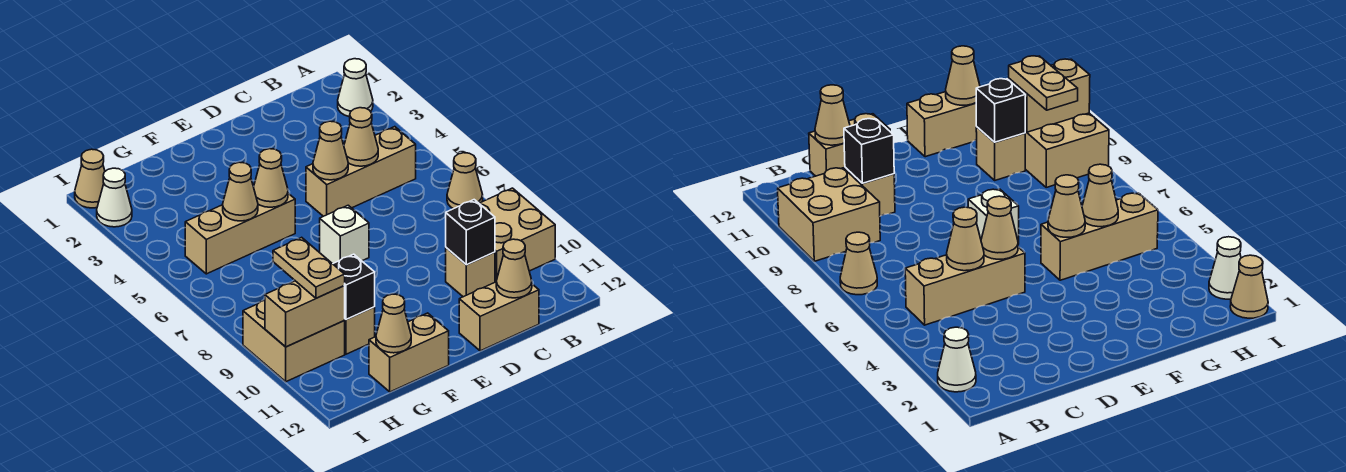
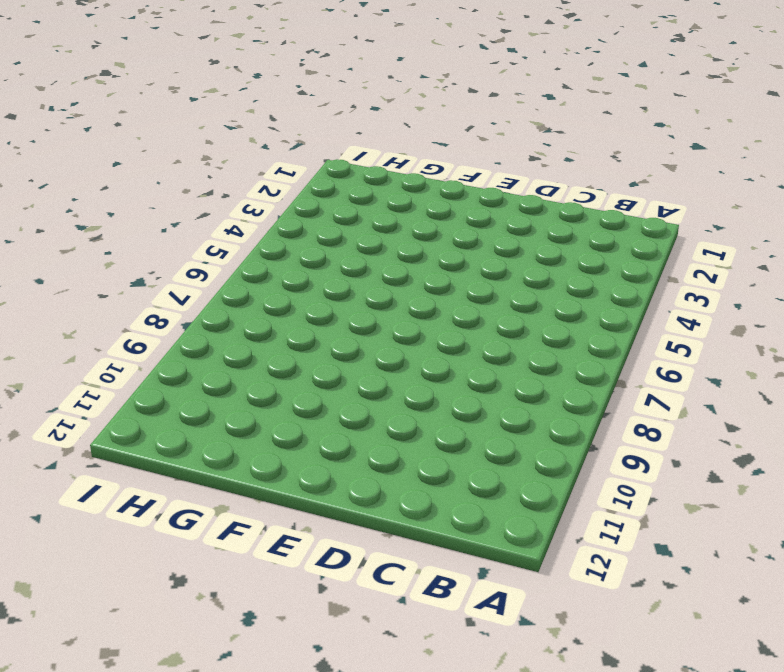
none -> white 1x1 cone [338,59,373,117]
none -> tan 1x1 cone [447,153,483,209]
none -> tan 2x2 brick [479,188,555,282]

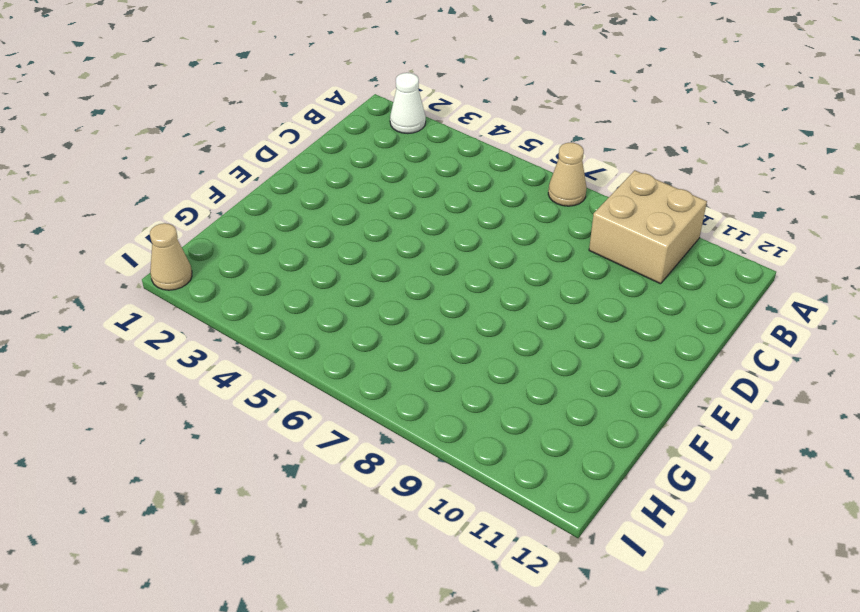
none -> tan 1x3 brick [306,127,416,216]
none -> tan 1x1 brick [446,248,495,297]
none -> tan 1x2 brick [459,282,539,351]

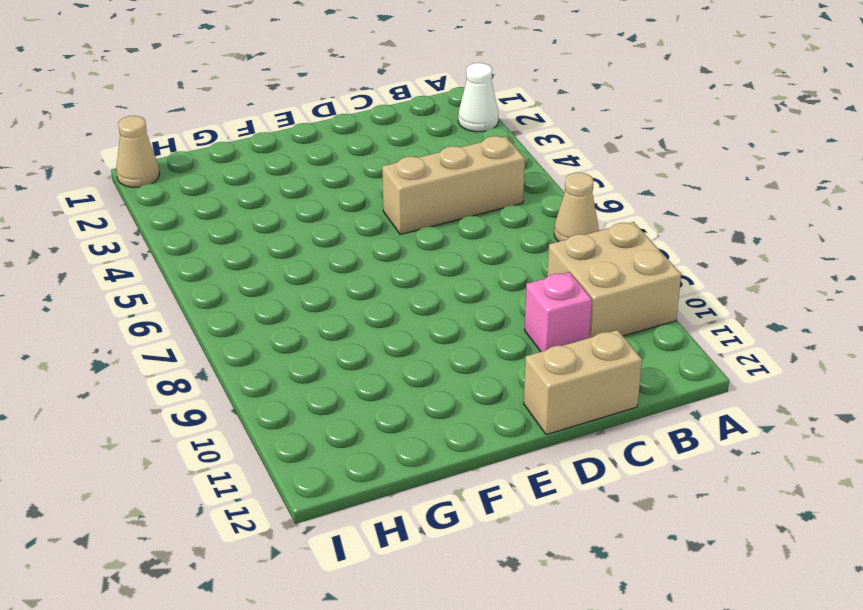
pink 1x1 brick [525,272,592,352] -> tan 1x1 brick [446,248,495,297]
none -> white 1x1 brick [320,205,369,264]
none -> tan 1x3 brick [185,193,295,274]
none -> tan 1x2 brick [369,313,449,392]

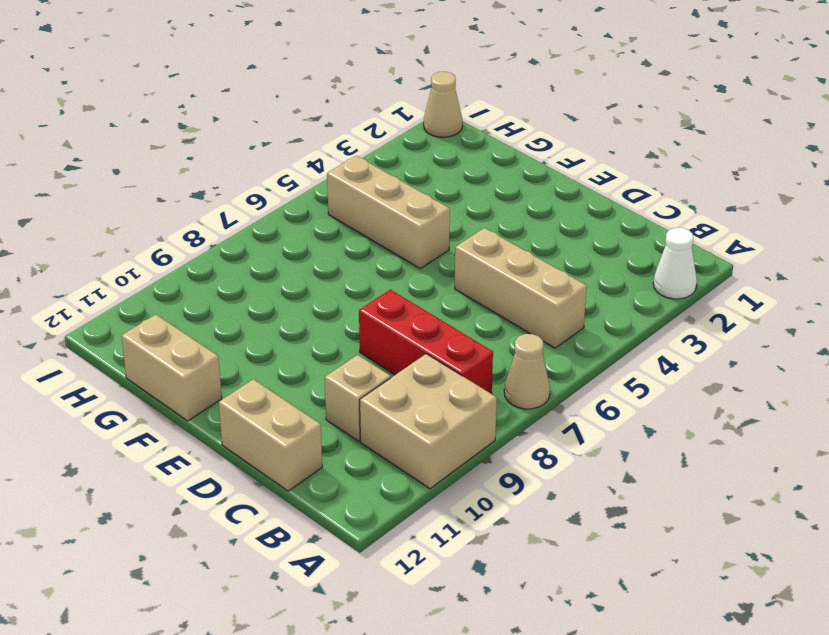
red 1x3 brick [359,290,493,394] -> none
none -> white 1x1 brick [320,205,369,264]
none -> tan 1x1 brick [344,307,375,354]
none -> tan 2x2 brick [243,300,345,382]

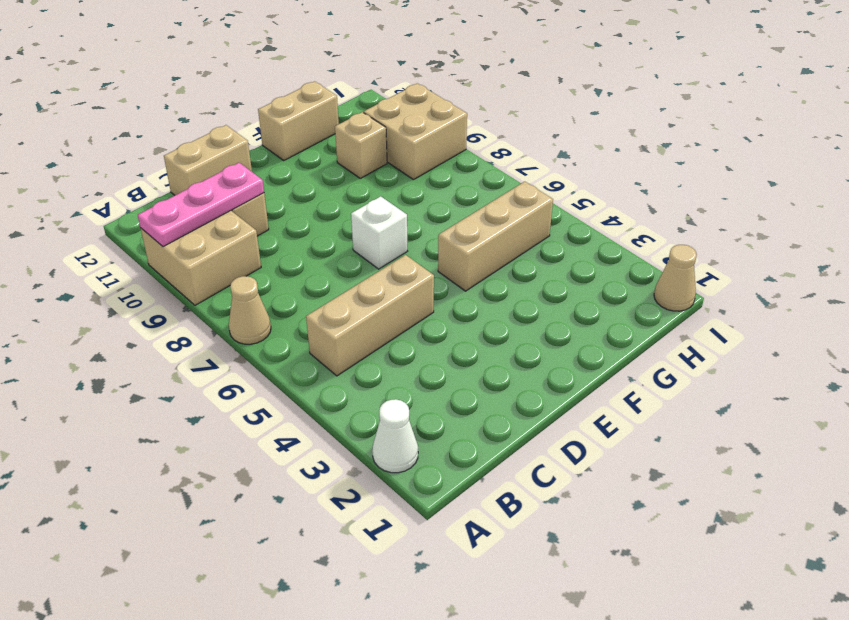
pink 1x3 plate [138,163,264,247] -> black 1x1 brick [446,200,495,265]
none -> white 1x1 cone [97,168,132,227]
none -> tan 1x1 cone [344,108,378,166]
none -> tan 1x1 cone [496,239,532,298]

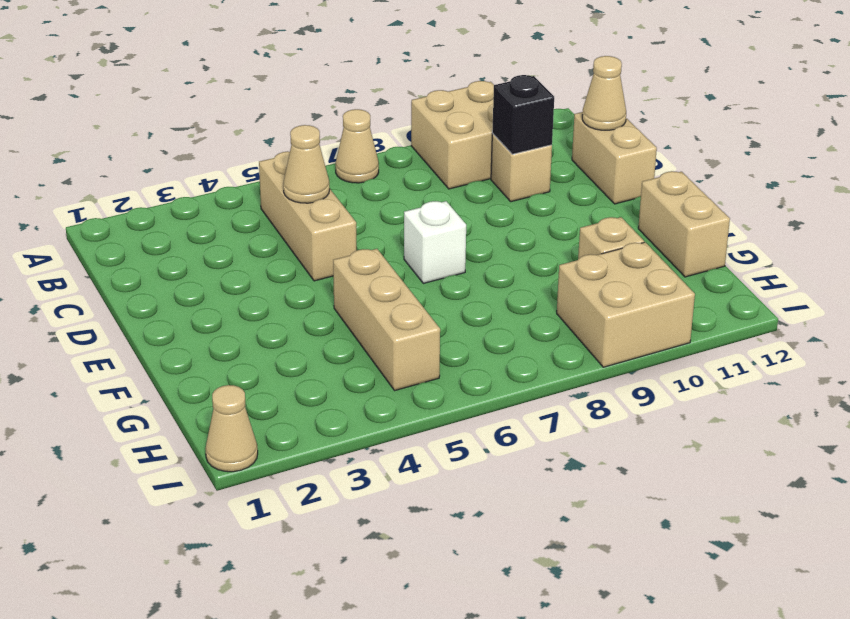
none -> white 1x1 cone [338,59,373,117]
none -> white 1x1 cone [97,168,132,227]
none -> tan 1x1 cone [313,121,348,180]

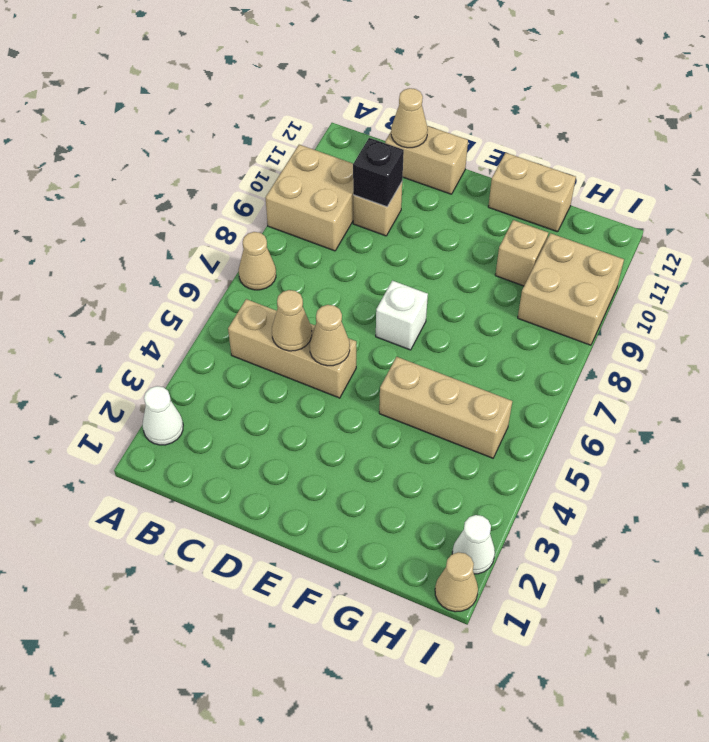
none -> tan 1x1 cone [253,149,288,207]
none -> tan 1x1 cone [223,162,258,221]
none -> black 1x1 brick [333,254,375,320]

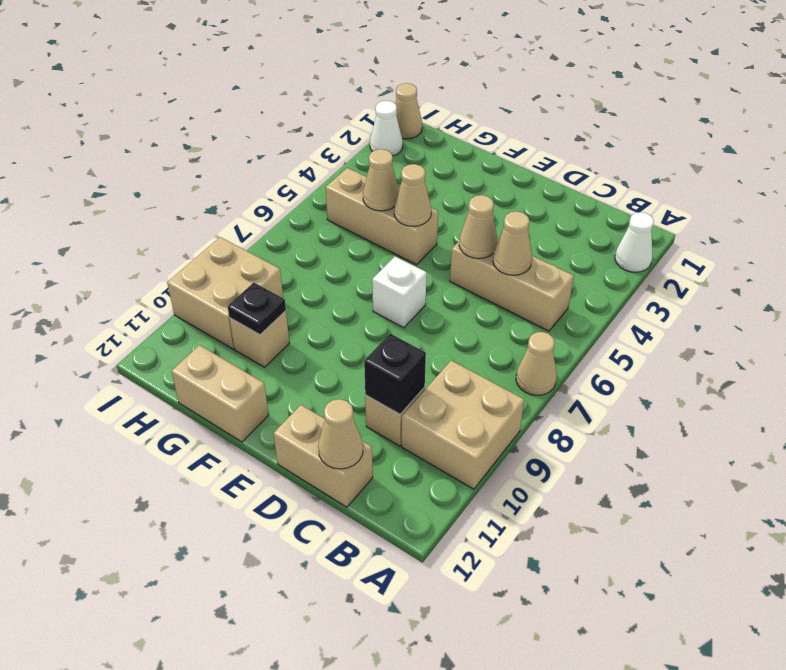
black 1x1 plate [228,283,286,335] -> black 1x1 brick [333,254,375,320]
none -> tan 1x1 cone [376,294,411,353]
none -> tan 1x2 brick [265,281,345,347]
none -> tan 1x2 plate [273,237,345,298]

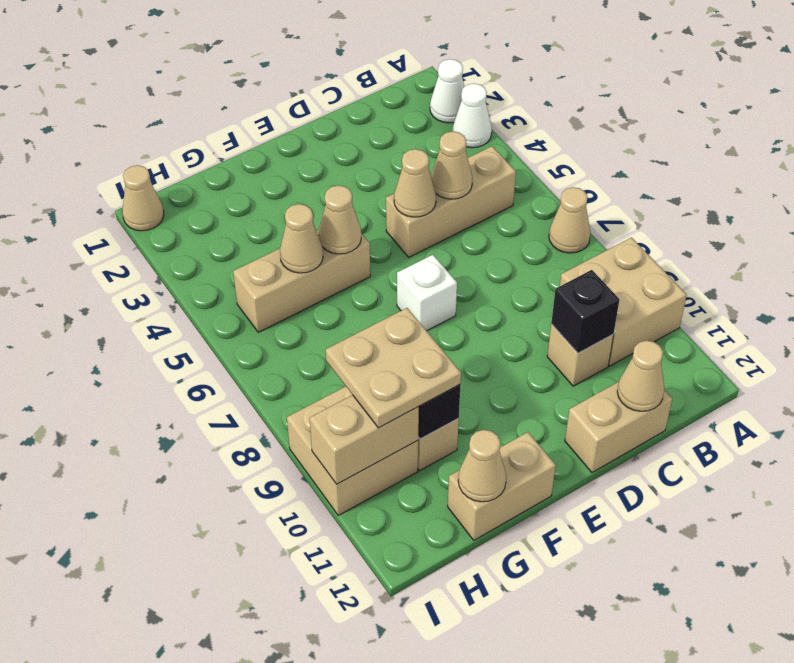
white 1x1 cone [453,84,492,148] -> white 1x1 cone moved to [97,168,132,227]
tan 2x2 plate [326,308,461,428] -> tan 1x2 plate [273,237,345,298]

